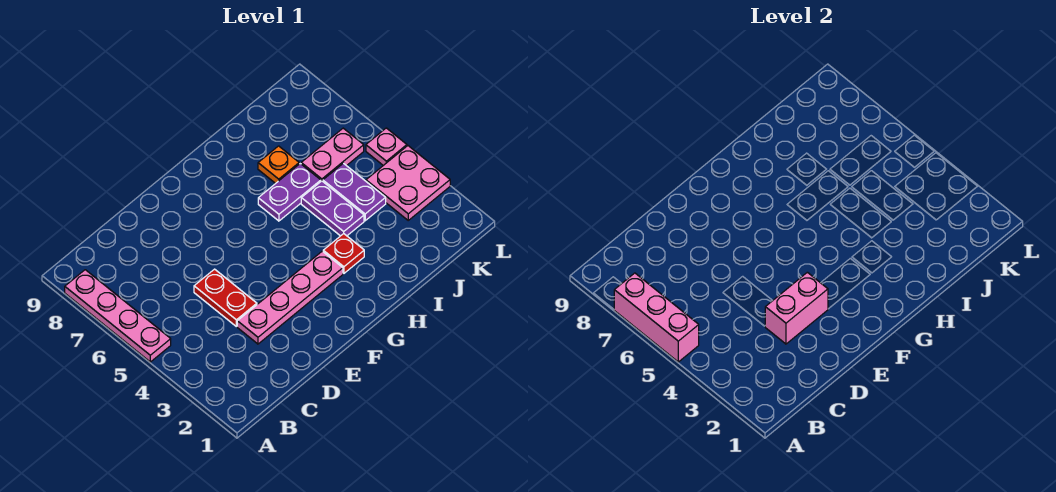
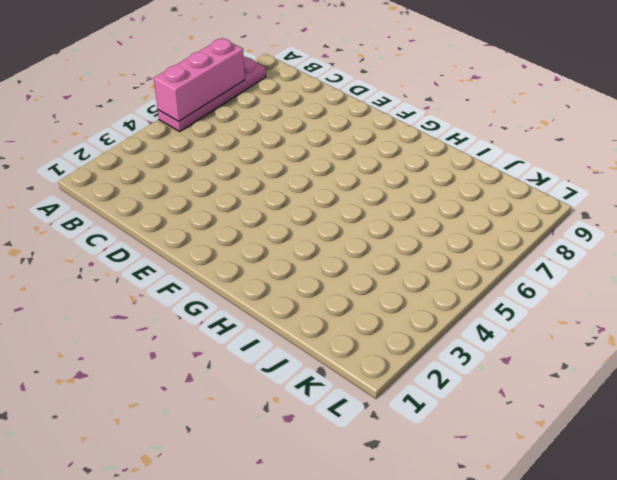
none -> pink 1x4 plate [237,251,343,344]
none -> red 1x2 plate [194,269,257,326]
none -> red 1x1 plate [323,234,364,273]

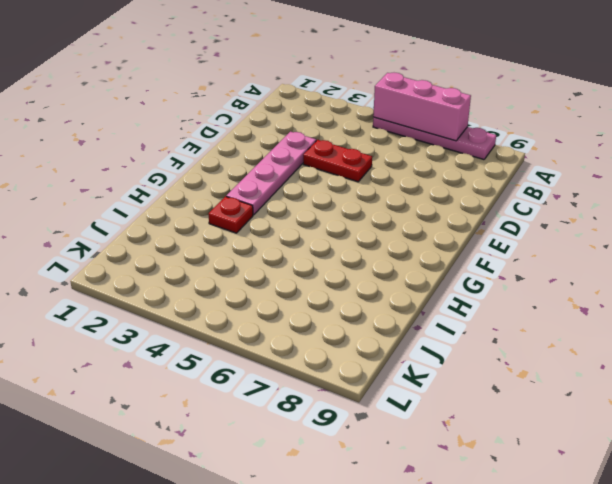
none -> purple 1x2 plate [258,164,321,221]
none -> purple 1x2 plate [301,181,364,236]
none -> orange 1x1 plate [258,146,299,184]

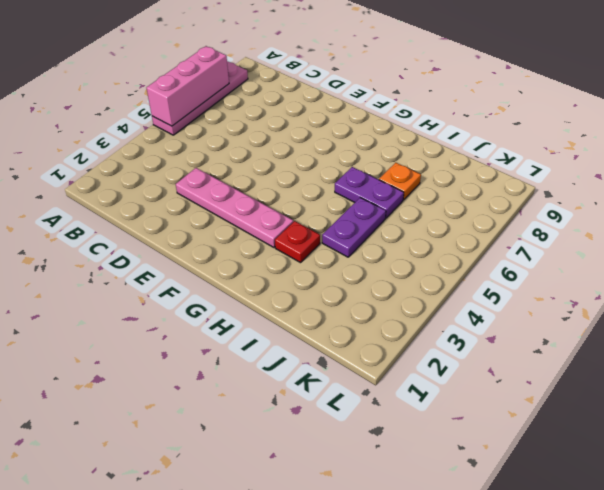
none -> red 1x2 plate [194,269,257,326]
none -> purple 1x2 plate [323,163,386,221]
none -> pink 1x2 plate [301,128,364,181]

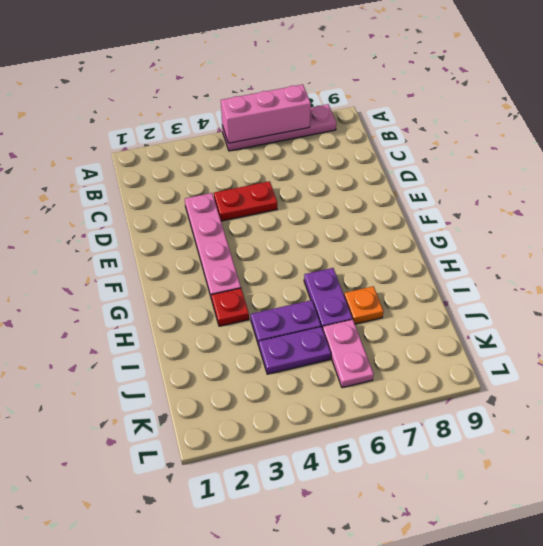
none -> pink 2x2 plate [366,146,450,220]
none -> pink 1x1 plate [366,128,407,165]
none -> pink 1x2 brick [765,272,828,344]

